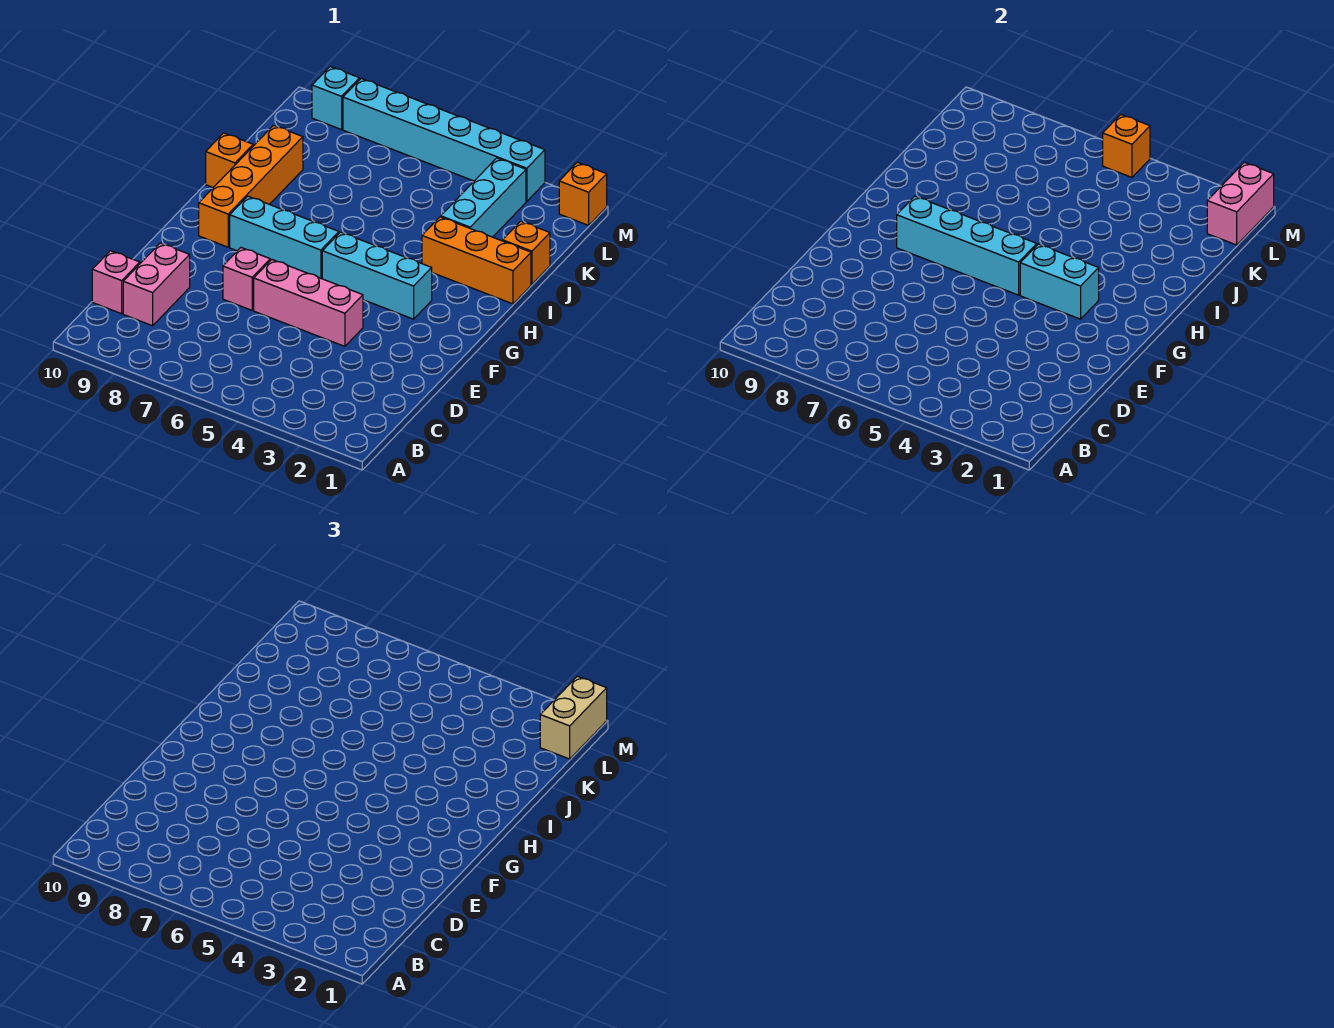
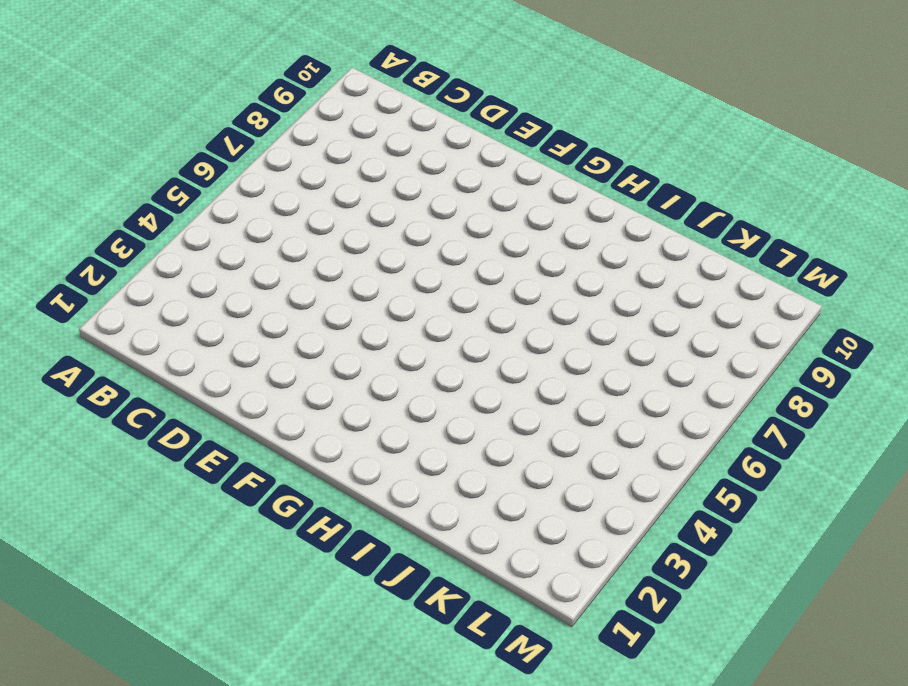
none -> pink 1x2 brick [123,243,190,326]
none -> pink 1x1 brick [92,251,140,314]
none -> pink 1x3 brick [254,260,363,346]

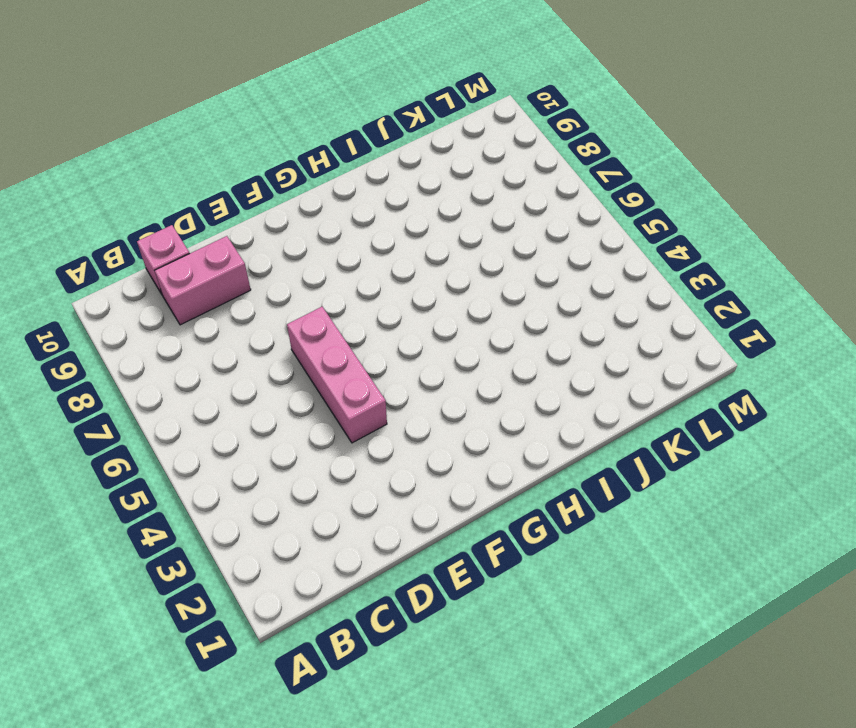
none -> pink 1x1 brick [223,248,270,310]
none -> cyan 1x3 brick [322,232,432,319]
none -> cyan 1x3 brick [230,196,339,279]

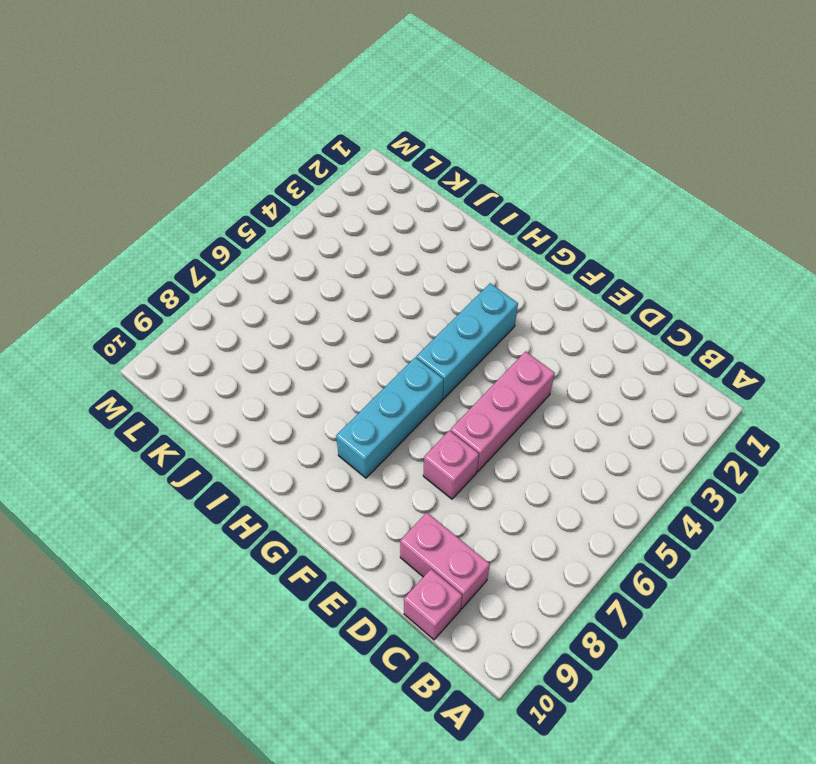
none -> orange 1x4 brick [199,125,303,247]
none -> orange 1x3 brick [422,217,531,304]
none -> orange 1x1 brick [206,133,253,188]

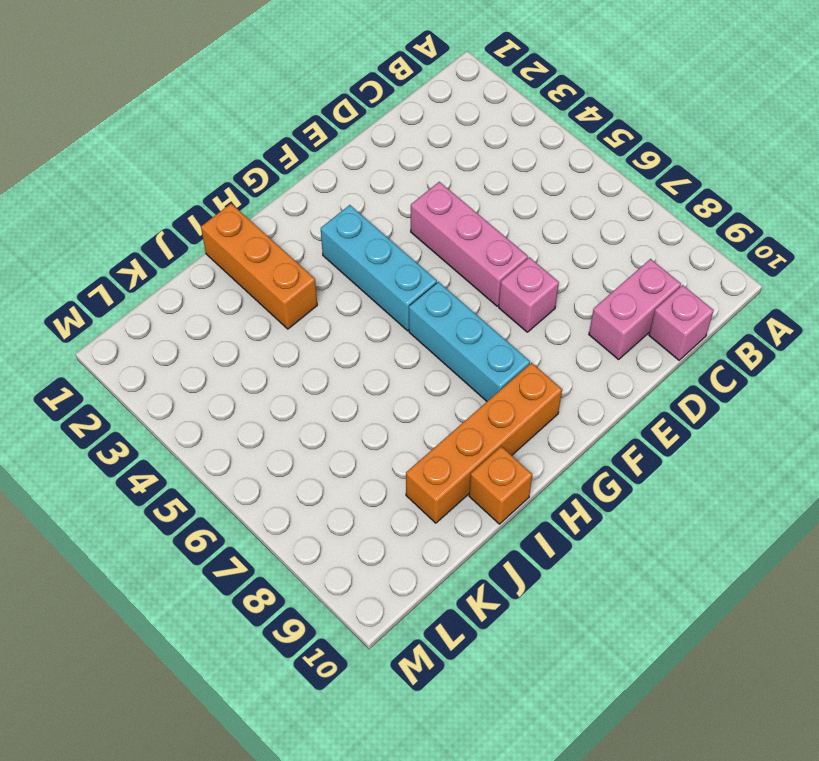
none -> orange 1x1 brick [503,221,550,284]
none -> cyan 1x3 brick [441,158,526,237]
none -> orange 1x1 brick [559,162,607,225]

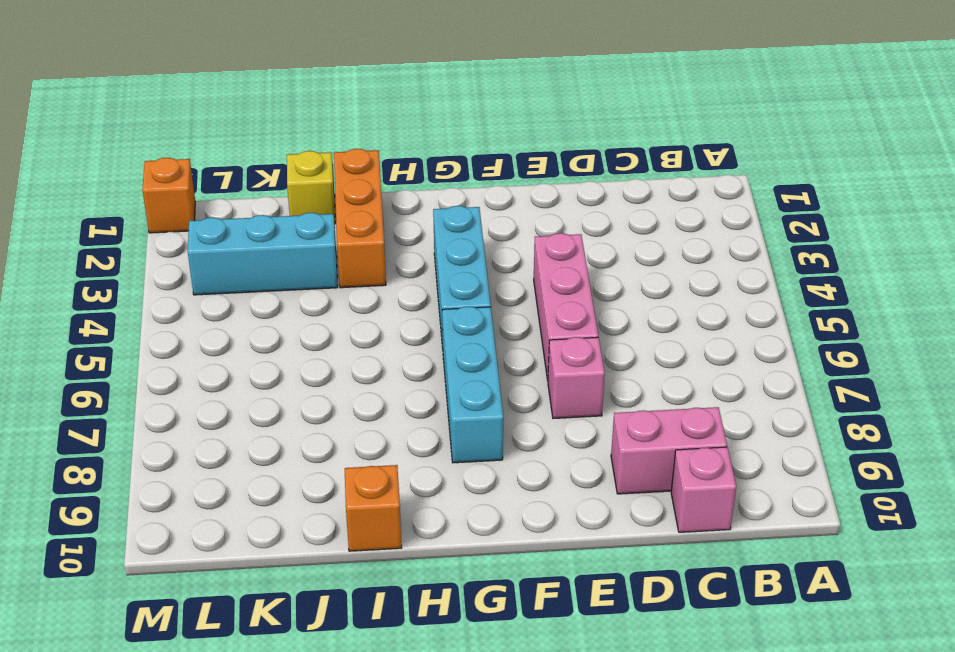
yellow 1x1 brick [287,151,335,224] -> orange 1x1 brick [503,221,550,284]
none -> orange 1x4 brick [199,125,303,247]
none -> cyan 1x6 brick [343,79,545,201]
none -> cyan 1x1 brick [312,67,359,130]

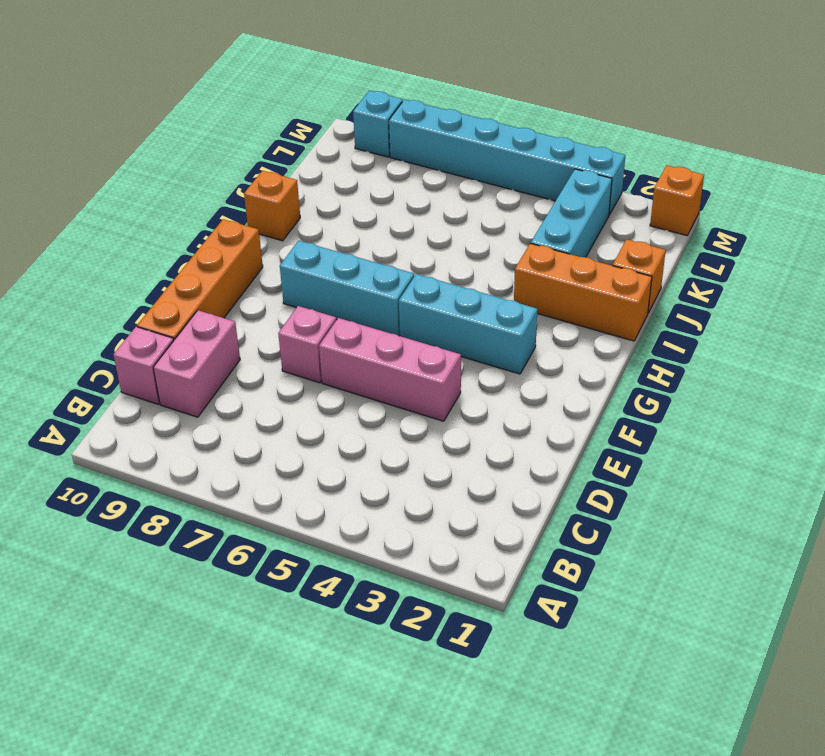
orange 1x4 brick [137,219,263,340] -> orange 1x4 brick moved to [199,125,303,247]
none -> cyan 1x2 brick [1020,244,1099,319]
none -> cyan 1x4 brick [897,196,1037,295]
none -> pink 1x2 brick [1207,162,1274,245]

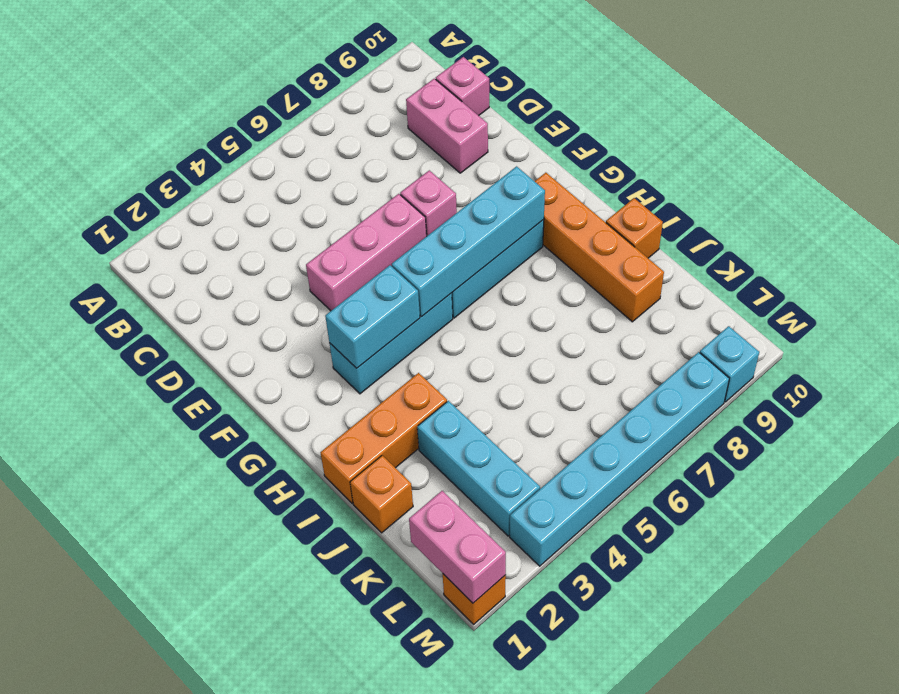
none -> orange 1x1 brick [1103,114,1150,177]
none -> tan 1x2 brick [540,676,607,759]

